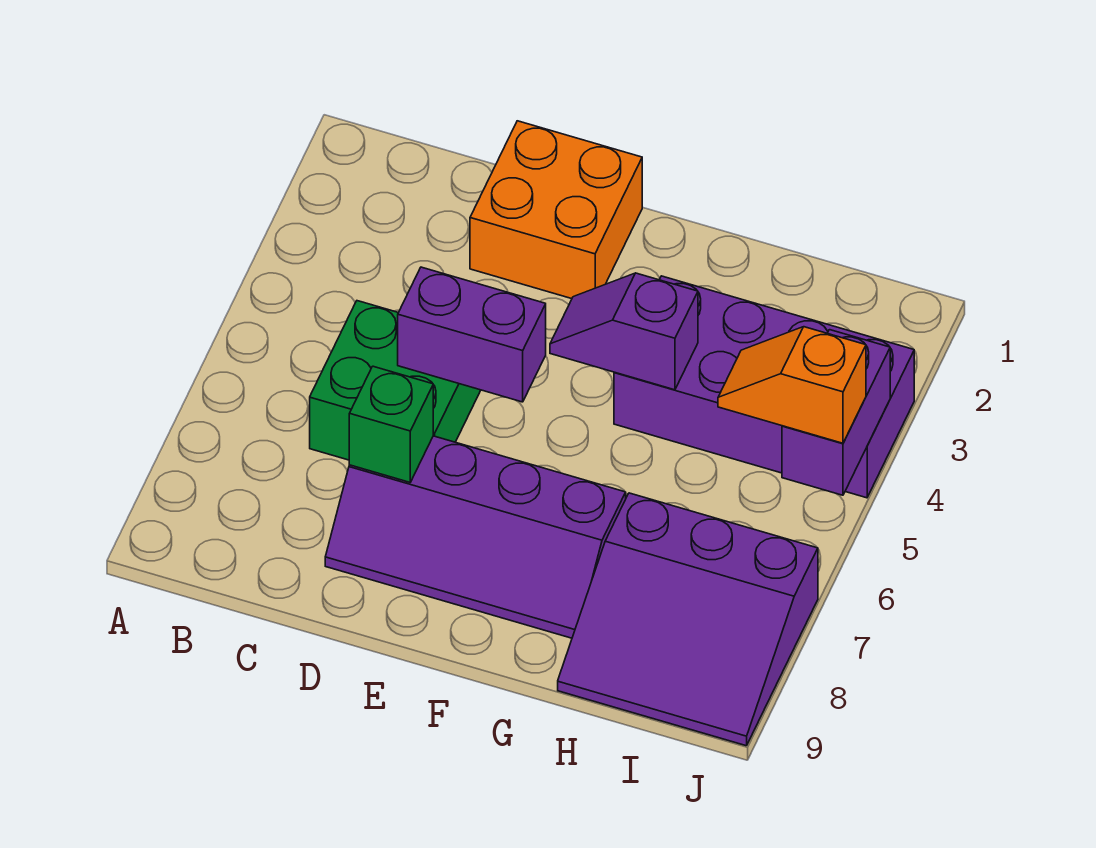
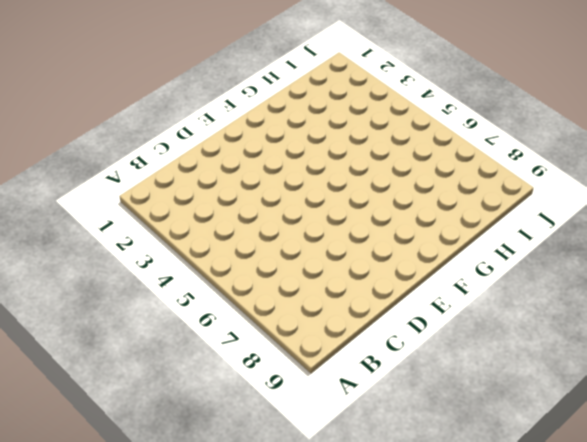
none -> green 2x2 brick [310,301,481,460]
none -> orange 2x2 brick [470,121,642,299]

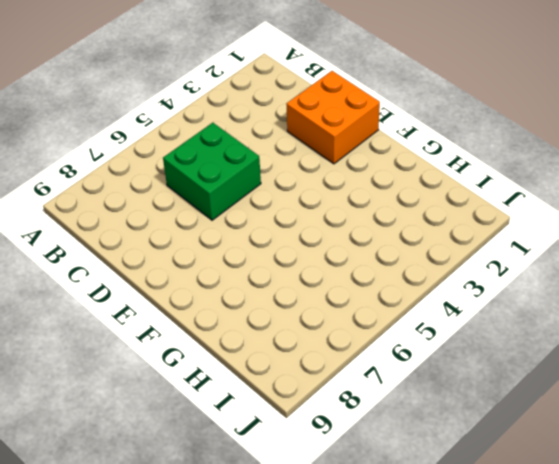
none -> purple 2x4 slope [325,436,626,638]
none -> purple 2x4 brick [614,276,914,498]

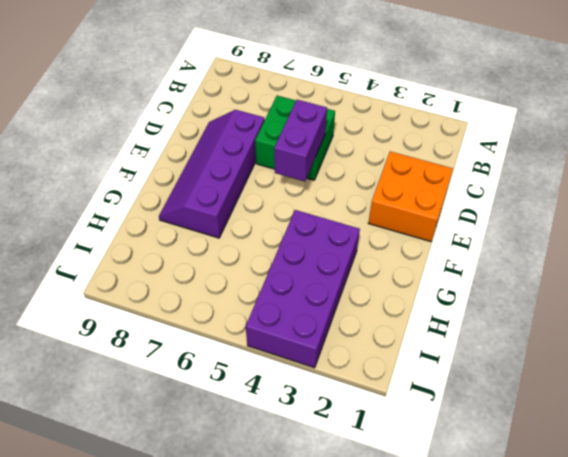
none -> purple 3x3 slope [558,493,818,746]
none -> green 1x1 brick [349,366,433,482]

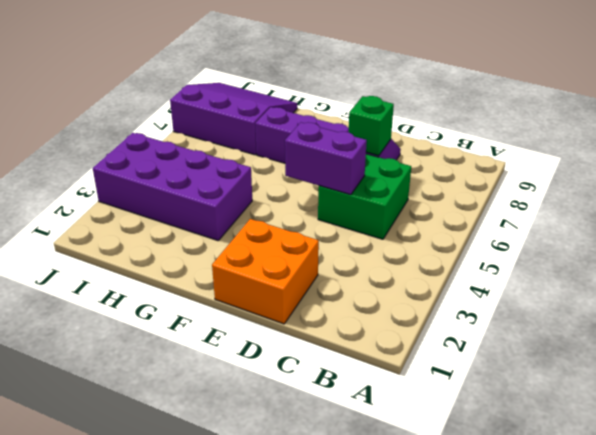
none -> purple 1x2 slope [550,273,698,390]
none -> purple 1x2 brick [782,330,890,495]

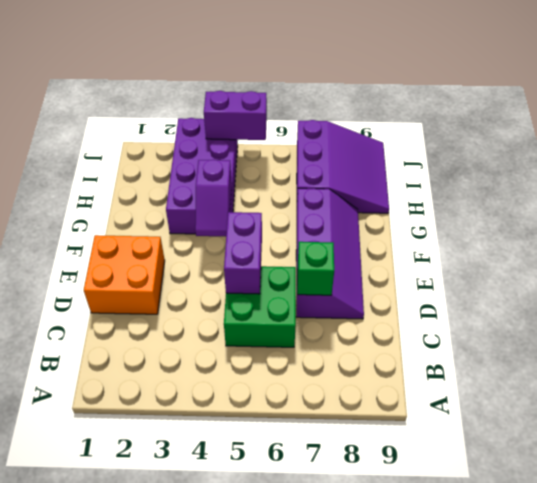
none -> orange 1x2 slope [718,327,866,443]

